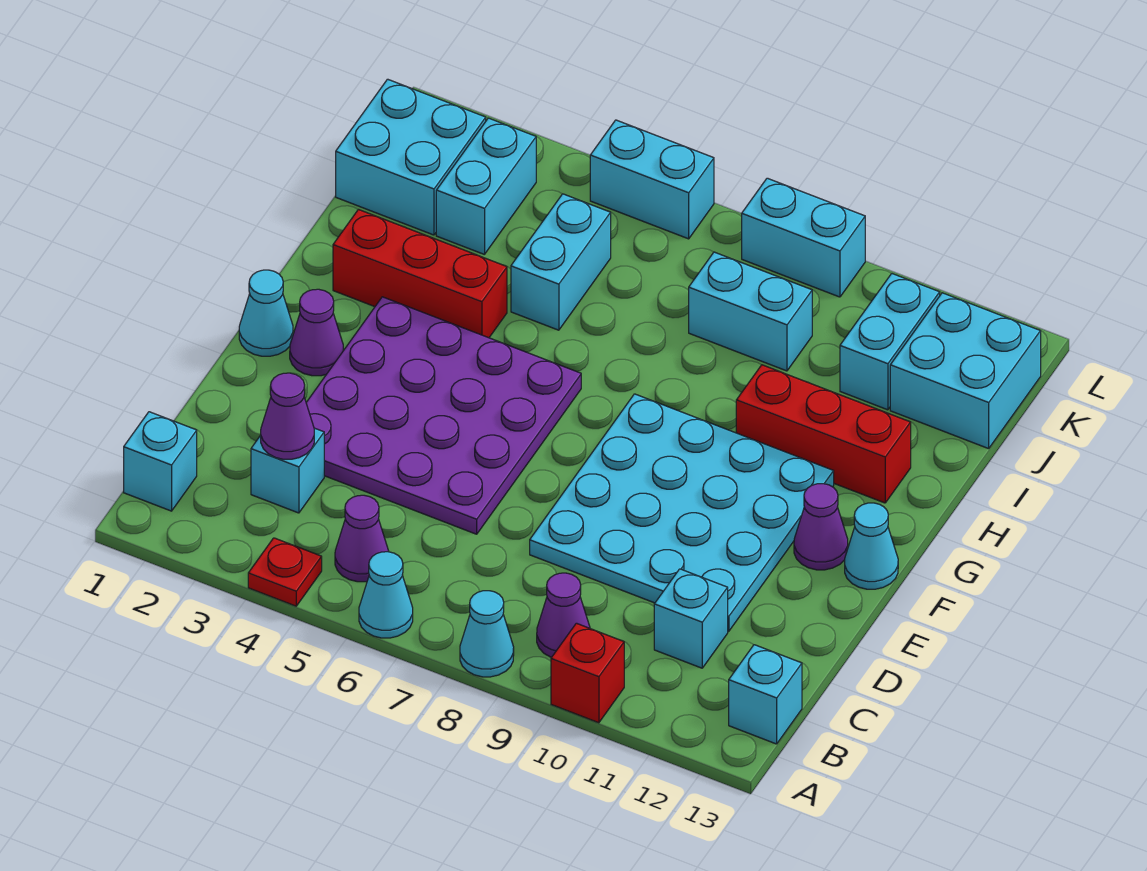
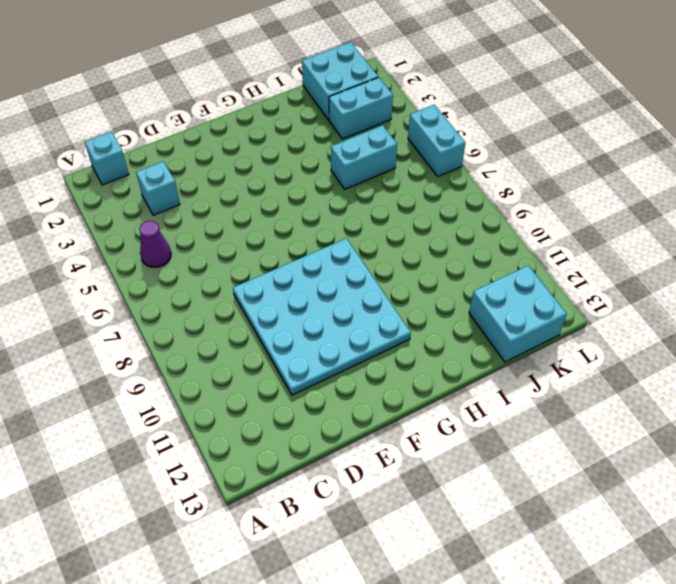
none -> red 1x1 plate [248,538,322,606]
none -> cyan 1x1 cone [359,552,413,638]
none -> cyan 1x1 cone [460,591,514,677]

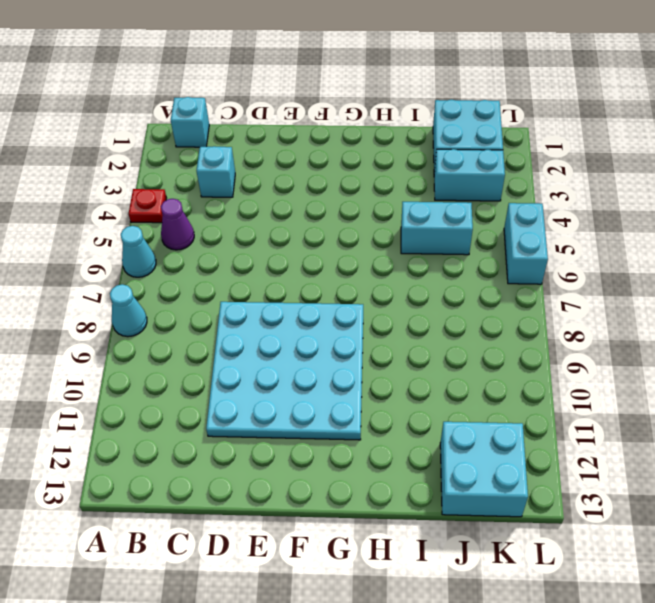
none -> red 1x1 brick [551,623,624,723]
none -> purple 1x1 cone [537,573,590,657]
none -> cyan 1x1 brick [729,645,802,744]

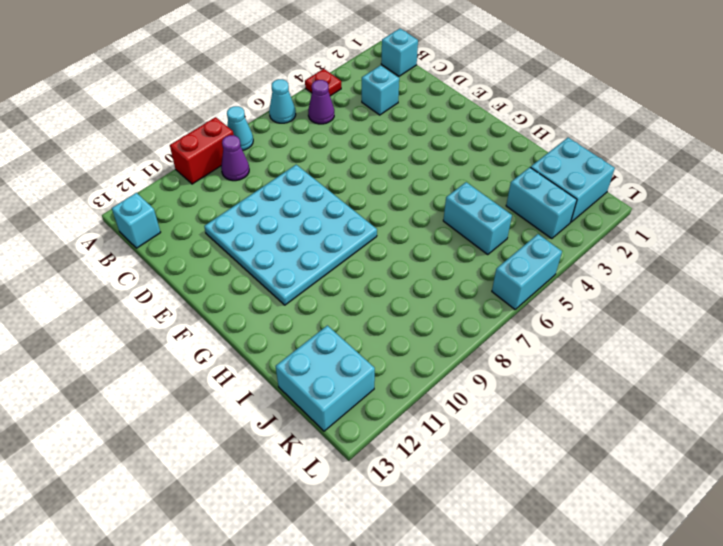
red 1x2 brick [170,117,234,184] -> red 1x1 brick [551,623,624,723]
none -> cyan 1x1 brick [654,569,728,668]
none -> purple 4x4 plate [306,297,581,534]
none -> cyan 1x1 cone [239,270,293,356]

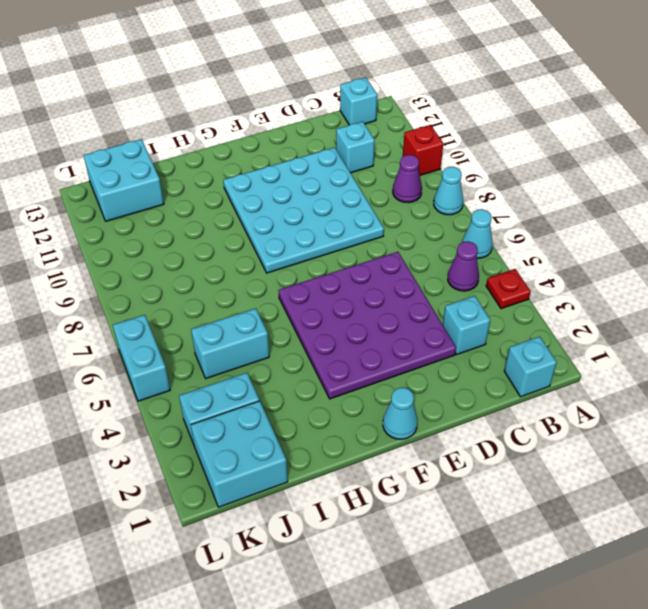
none -> purple 1x1 cone [290,289,343,376]
none -> purple 1x1 cone [794,484,848,570]
none -> cyan 1x1 cone [845,503,898,589]

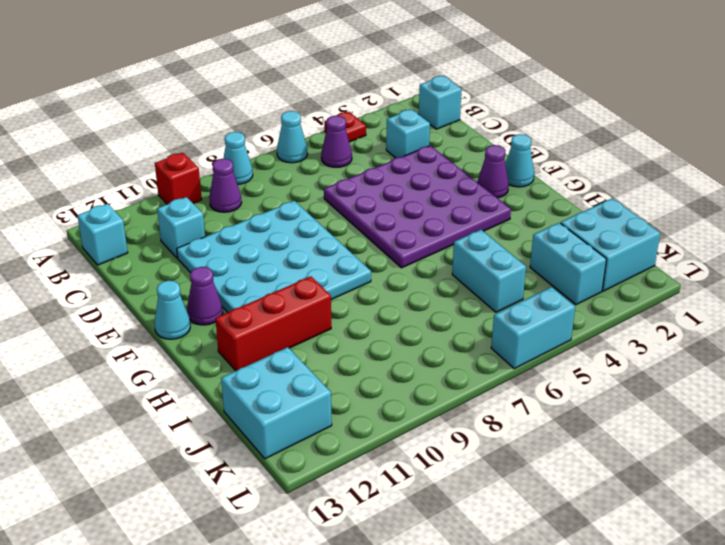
none -> red 1x3 brick [333,210,507,338]
none -> cyan 1x2 brick [689,252,812,371]
none -> cyan 1x2 brick [840,274,940,410]

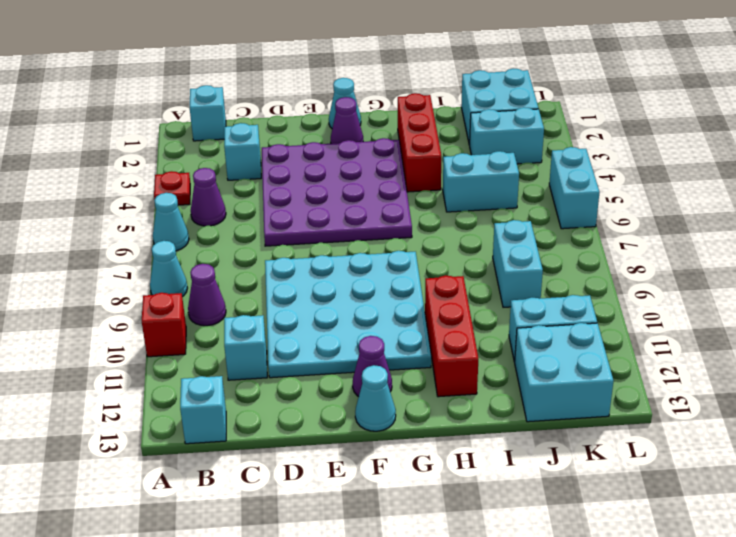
none -> cyan 1x2 brick [742,178,865,297]
none -> purple 1x1 cone [261,373,314,459]

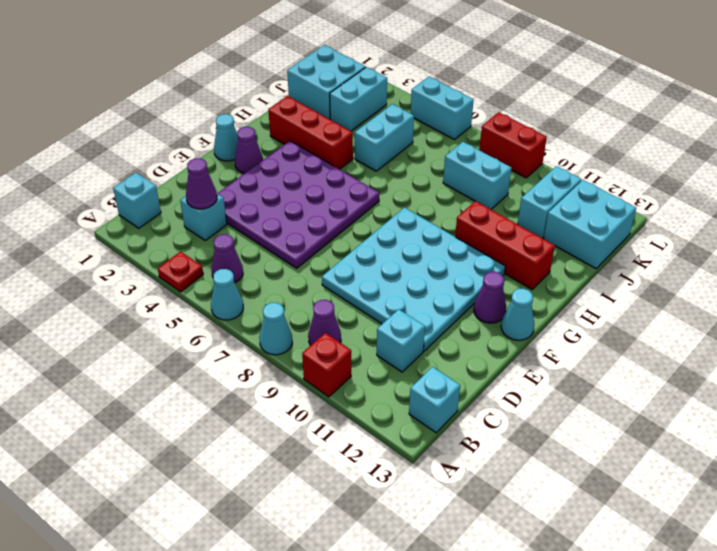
red 1x2 brick [479,112,547,178] -> cyan 1x2 brick [742,178,865,297]

